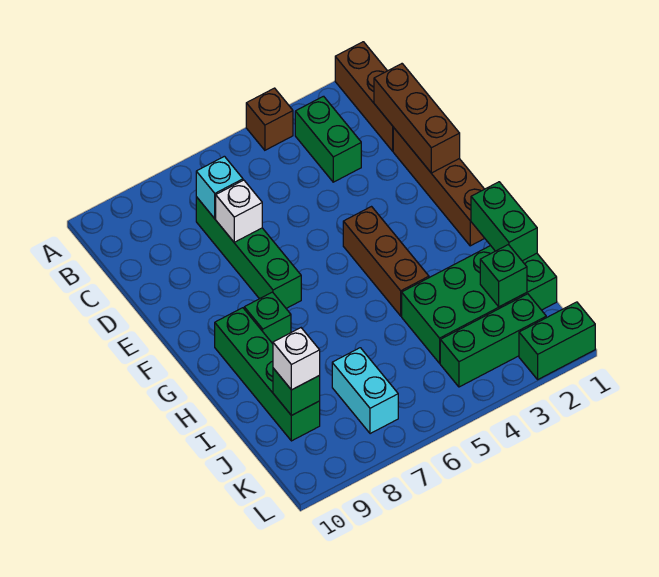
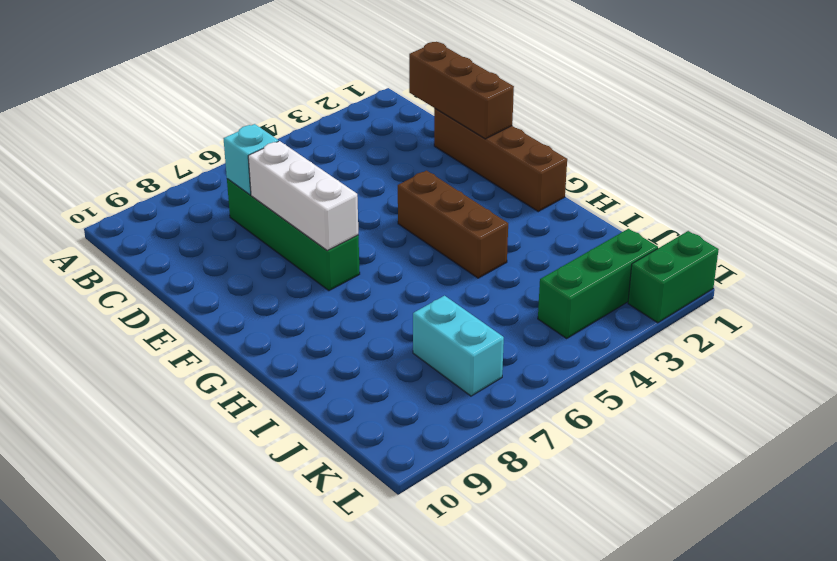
white 1x3 brick [248,141,358,250] -> white 1x1 brick [216,180,262,242]
none -> brown 1x3 brick [335,42,394,151]
none -> brown 1x1 brick [246,88,293,150]
none -> green 1x2 brick [295,96,361,182]

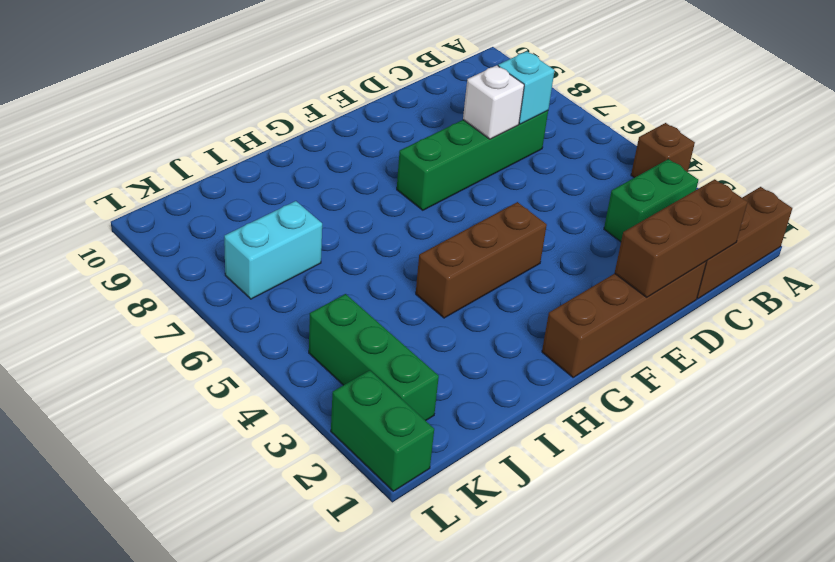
none -> green 1x1 brick [244,292,291,344]
none -> green 1x4 brick [215,308,320,441]
none -> green 2x4 brick [402,246,557,363]

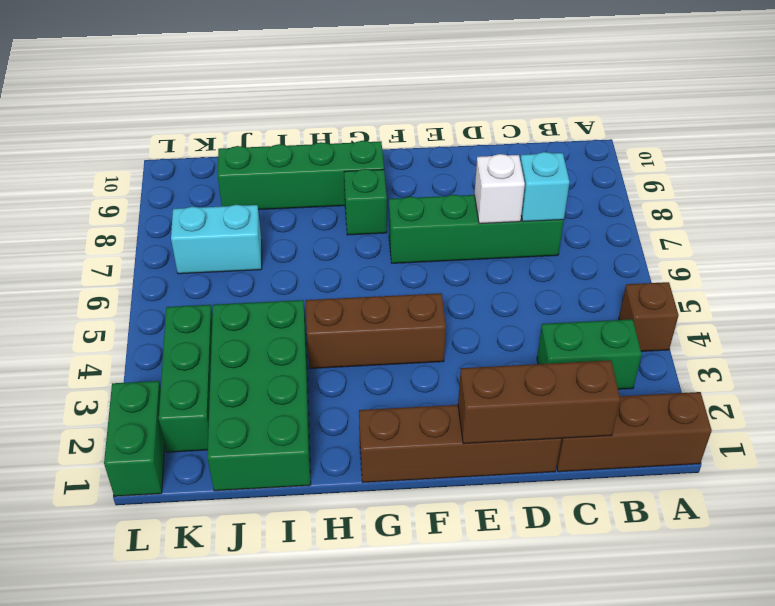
none -> green 1x2 brick [471,182,537,261]
none -> green 1x1 brick [480,245,527,307]
none -> green 1x1 brick [273,368,320,415]

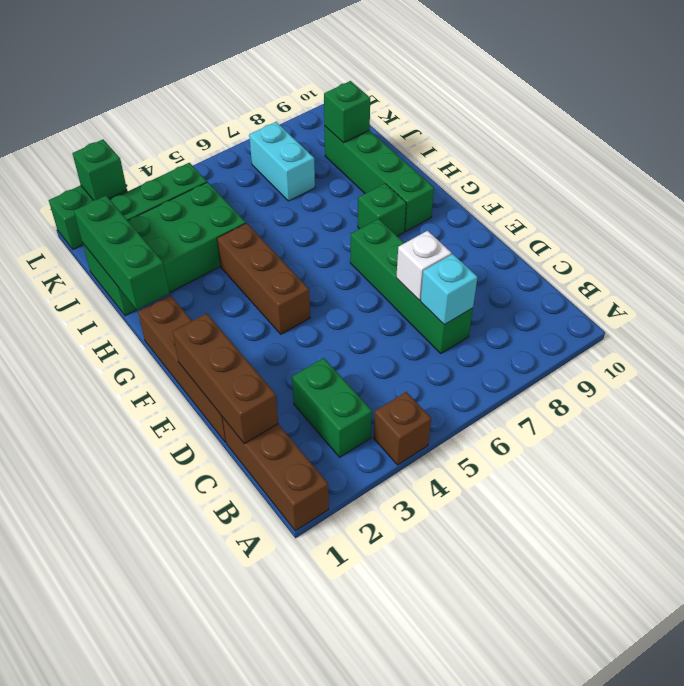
green 1x3 brick [74,196,169,310] -> green 1x2 brick [471,182,537,261]
green 1x1 brick [72,139,127,200] -> green 1x1 brick moved to [480,245,527,307]
none -> white 1x1 brick [273,328,320,390]

